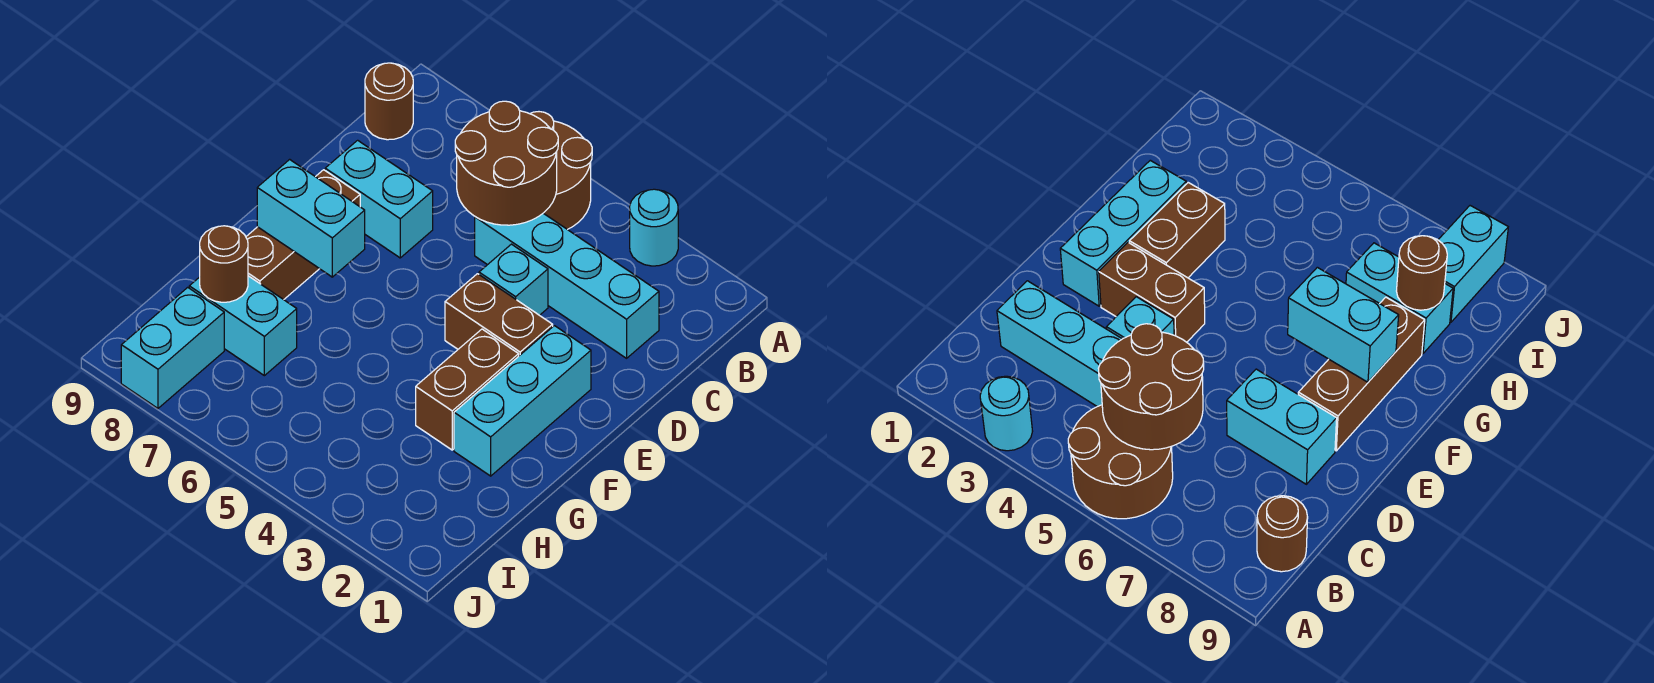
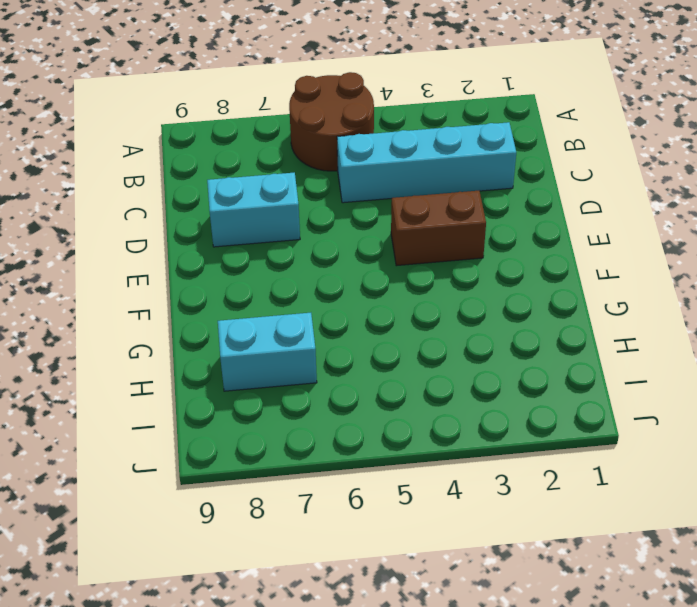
none -> cyan 1x1 round brick [630,189,678,266]
none -> brown 1x1 round brick [365,63,413,140]
none -> cyan 1x1 brick [479,244,548,315]

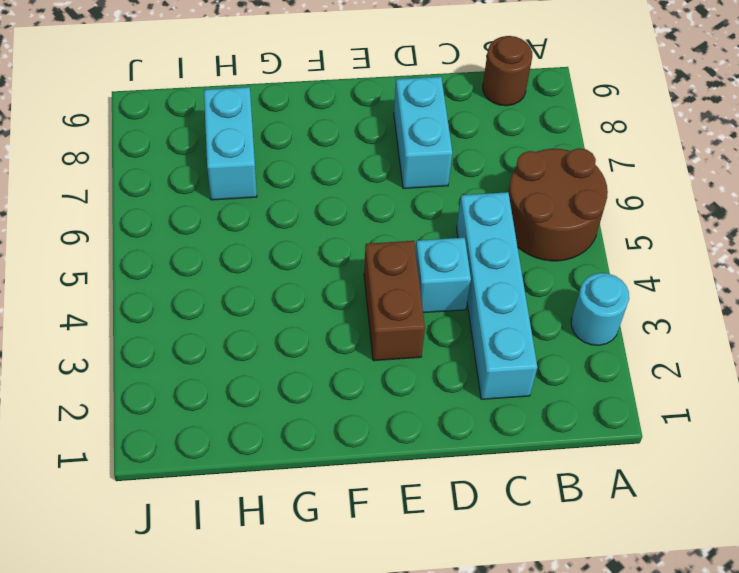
none -> cyan 1x3 brick [454,326,591,476]
none -> brown 1x3 brick [246,170,360,300]
none -> brown 1x2 brick [416,329,519,450]

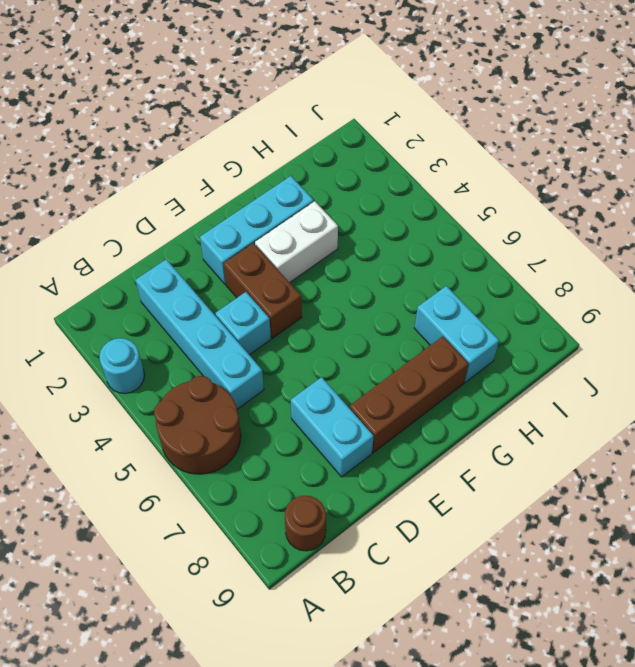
white 1x2 brick [255,201,338,283] -> brown 1x2 brick [416,329,519,450]
none -> cyan 1x2 brick [121,287,224,408]
none -> brown 2x2 round brick [455,101,558,225]
none -> cyan 1x2 brick [257,159,365,277]

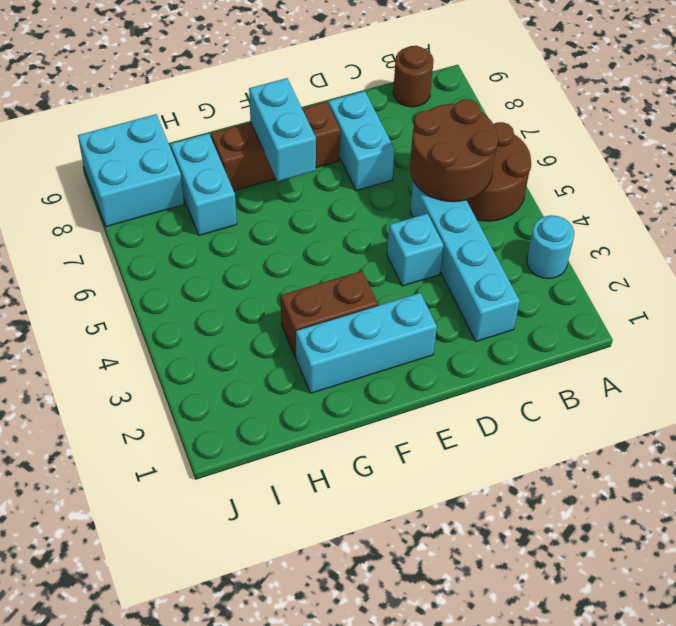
cyan 2x2 brick [78,114,184,227] -> cyan 1x2 brick [121,287,224,408]
none -> brown 1x2 brick [445,274,553,356]
none -> brown 1x1 round brick [200,226,248,302]

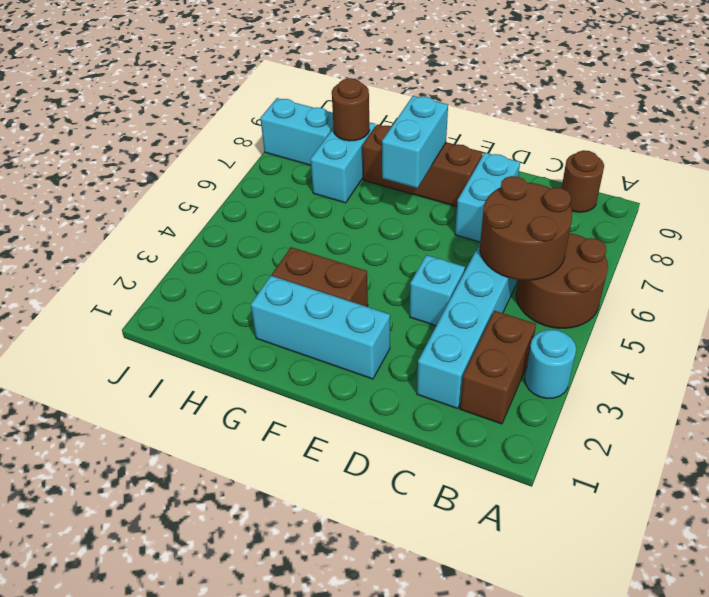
brown 1x2 brick [460,311,536,424] -> brown 1x2 brick moved to [445,274,553,356]

